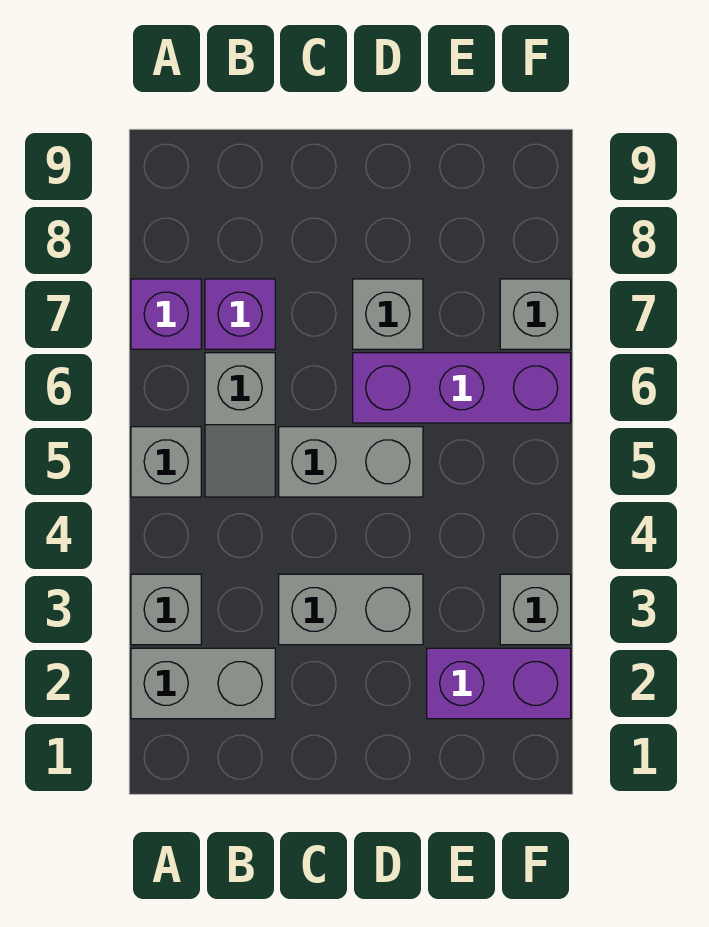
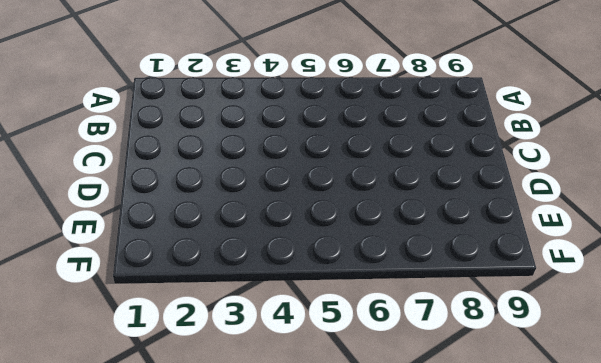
none -> grey 1x2 brick [131,648,275,719]
none -> grey 1x1 brick [131,574,201,645]
none -> grey 1x1 brick [131,427,201,497]

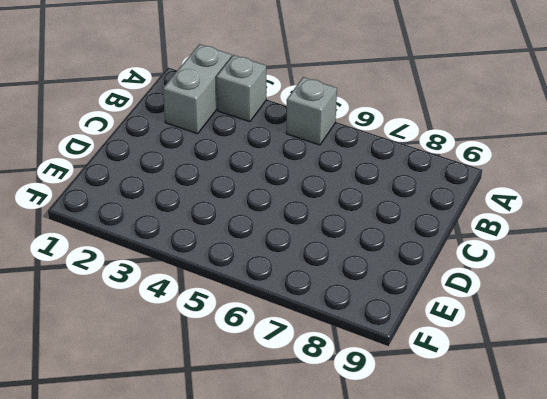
none -> purple 1x1 brick [131,279,201,349]
none -> grey 1x2 slope [205,353,275,497]
none -> purple 1x1 brick [205,279,275,349]

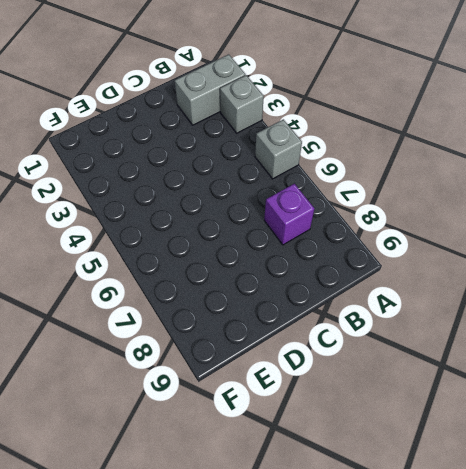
none -> purple 1x1 brick [131,279,201,349]
none -> grey 1x2 slope [205,353,275,497]
none -> grey 1x2 brick [279,574,423,645]

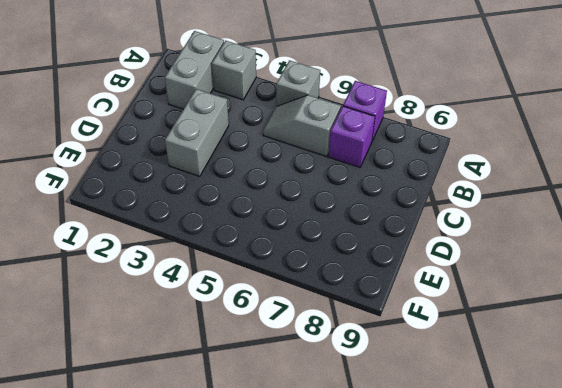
none -> grey 1x2 brick [279,427,423,497]
none -> purple 1x3 brick [353,353,571,423]
none -> grey 1x1 brick [353,279,423,349]

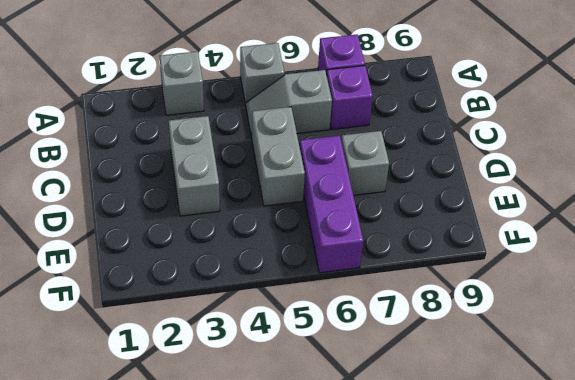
none -> grey 1x2 brick [131,648,275,719]
none -> purple 1x2 brick [427,648,571,719]
none -> grey 1x1 brick [500,574,571,645]

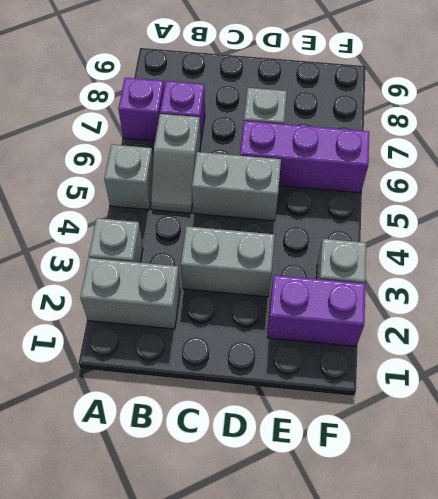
none -> grey 1x1 brick [500,279,571,349]

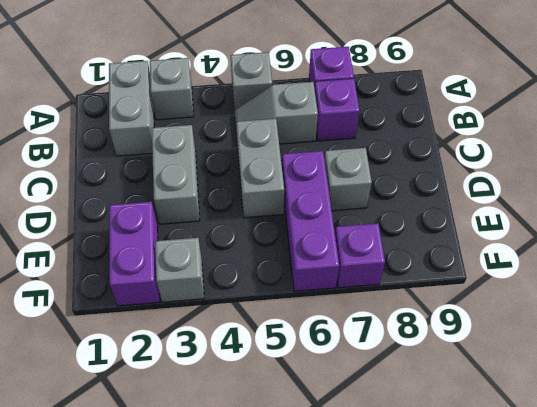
purple 1x1 brick [335,223,385,288] -> grey 1x1 brick [500,279,571,349]

